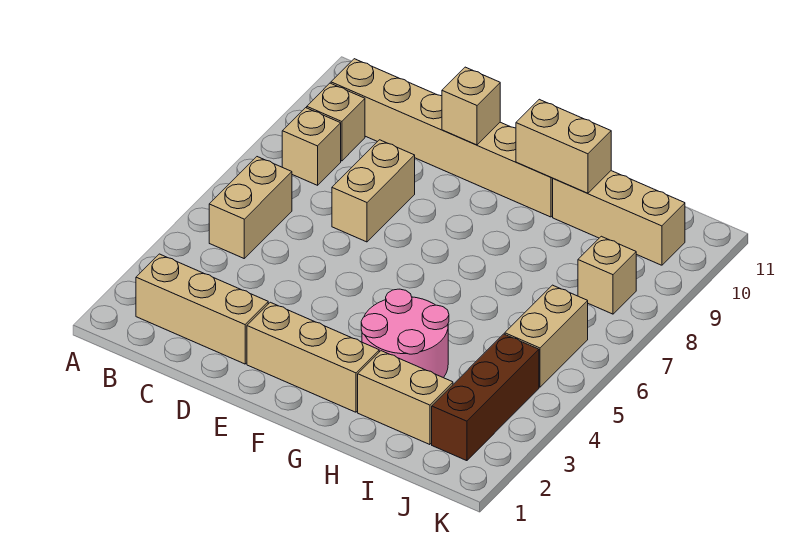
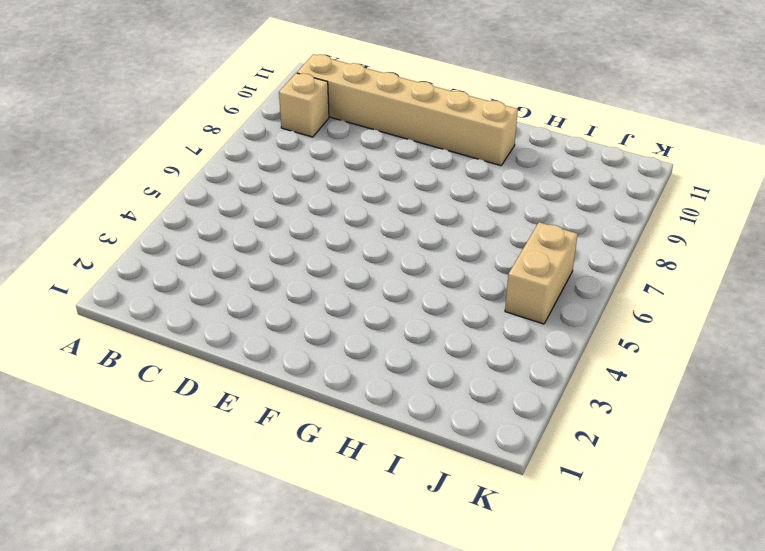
none -> tan 1x3 brick [136,254,268,364]
none -> tan 1x2 brick [209,157,292,258]
none -> tan 1x1 brick [282,108,341,185]

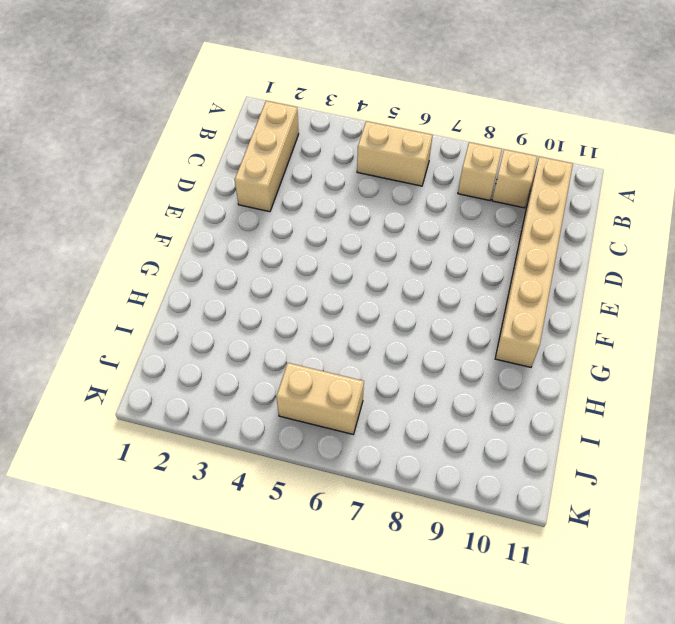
none -> tan 1x2 brick [332,140,415,242]
none -> tan 1x3 brick [247,302,379,412]
none -> pink 2x2 round brick [361,289,449,378]

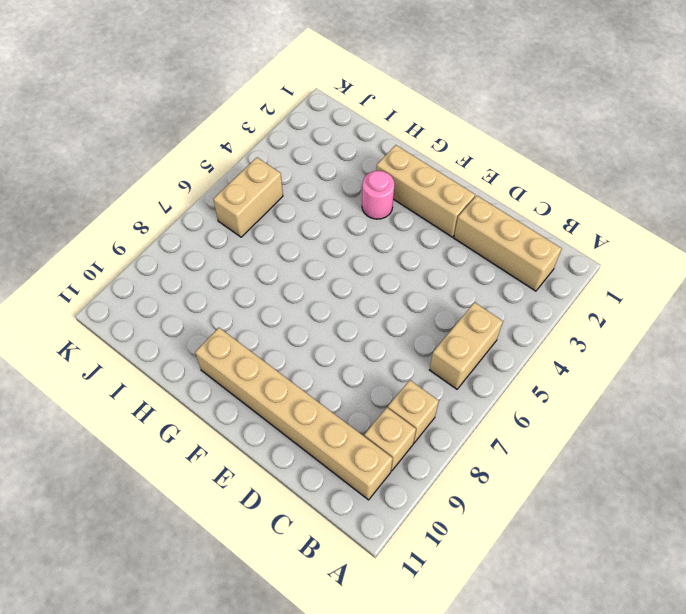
pink 1x1 round brick [362,171,395,219] -> pink 2x2 round brick [361,289,449,378]
none -> tan 1x2 brick [332,140,415,242]
none -> tan 1x2 brick [358,351,453,445]
none -> tan 1x3 brick [553,171,685,265]

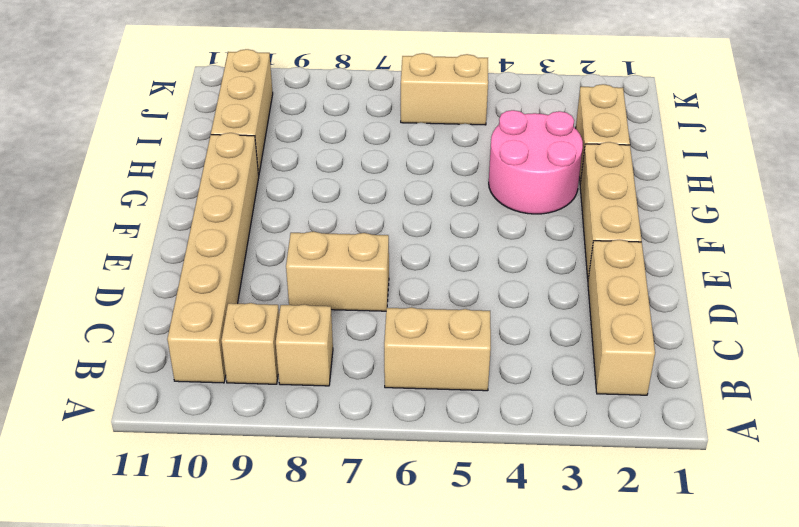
none -> brown 1x3 brick [432,334,539,461]
none -> tan 1x1 brick [578,236,636,314]
none -> tan 1x1 brick [442,67,500,145]

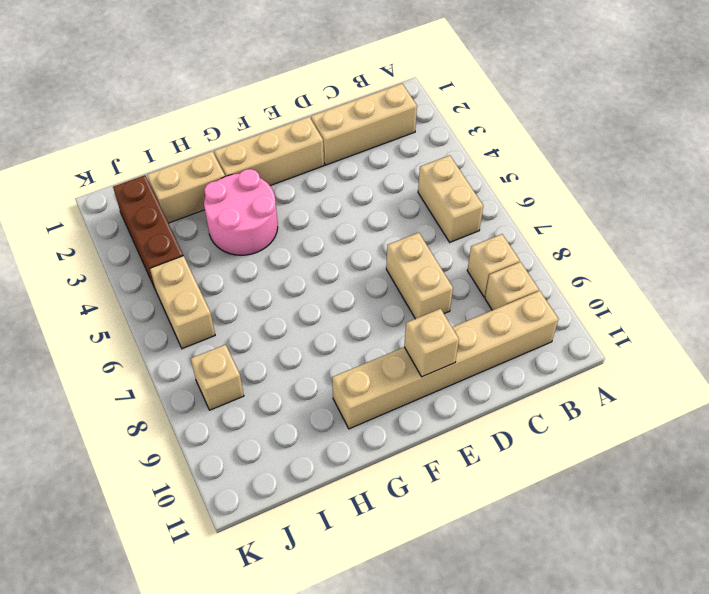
none -> tan 1x3 brick [553,171,685,265]
none -> tan 1x2 brick [516,99,611,193]

